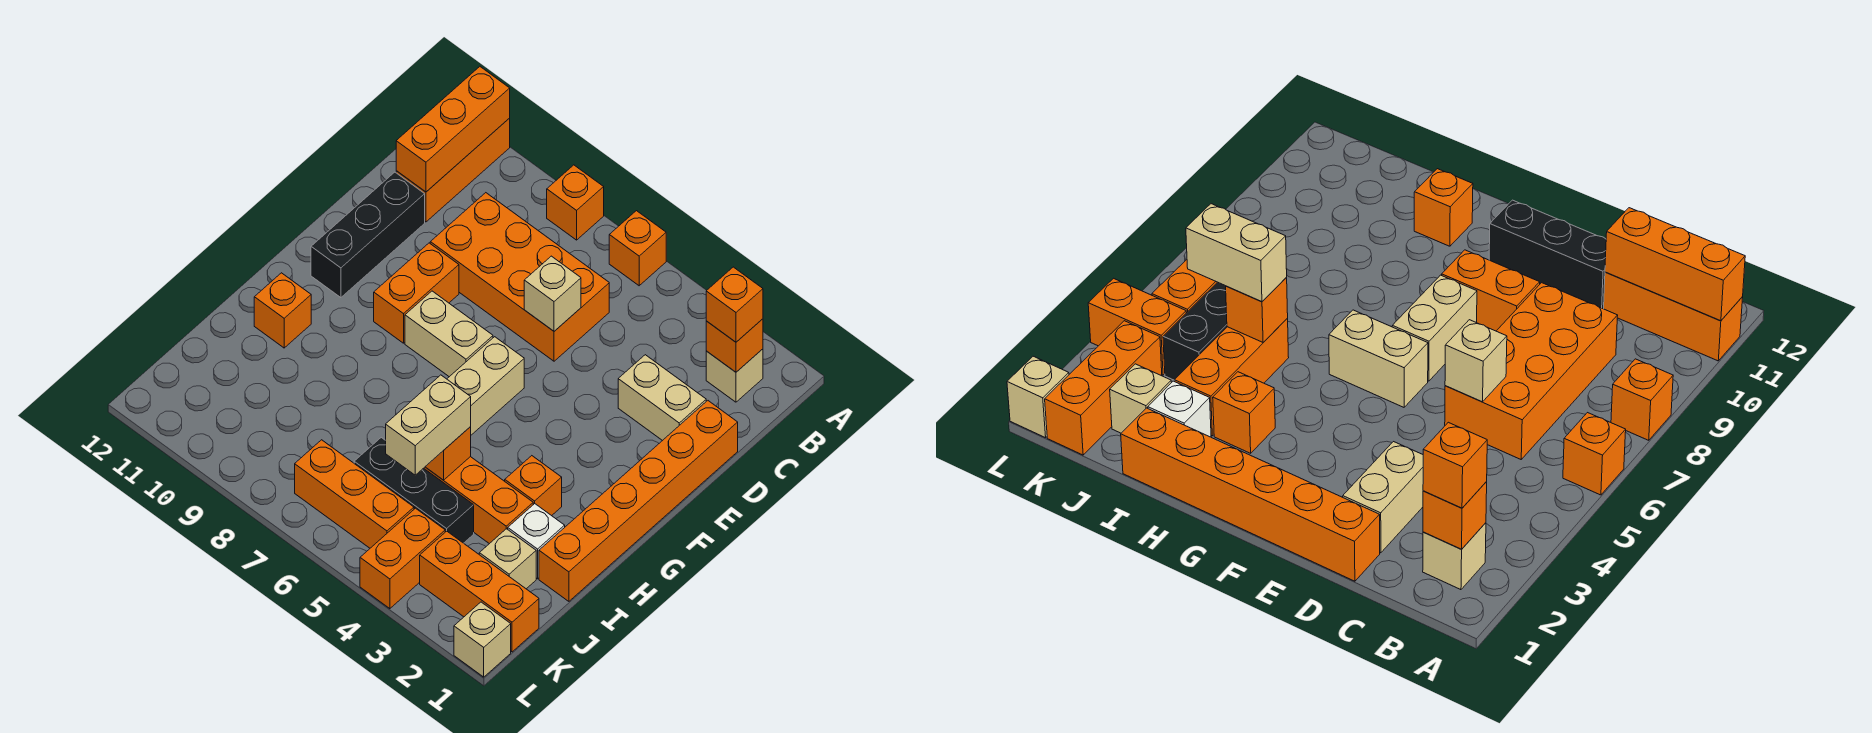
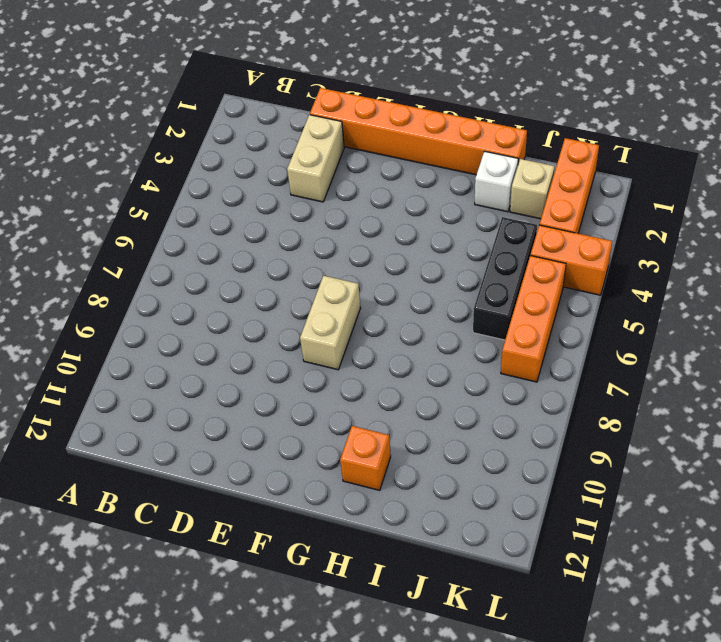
none -> orange 1x1 brick [609,211,666,286]
none -> orange 1x1 brick [547,165,604,240]
none -> orange 1x3 brick [396,118,510,222]

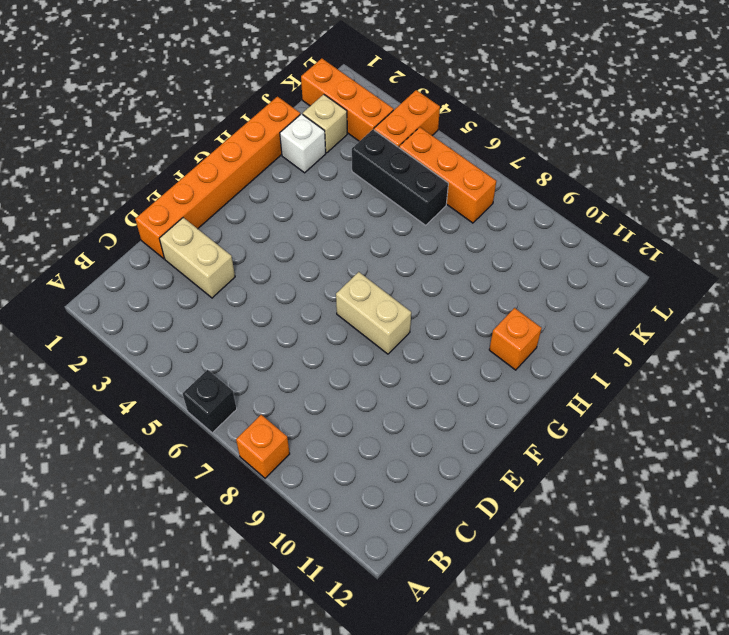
black 1x1 brick [183,370,237,433] -> orange 1x1 brick [609,211,666,286]
none -> orange 1x3 brick [396,118,510,222]
none -> tan 1x1 brick [706,349,763,402]
none -> orange 2x4 brick [430,193,609,361]

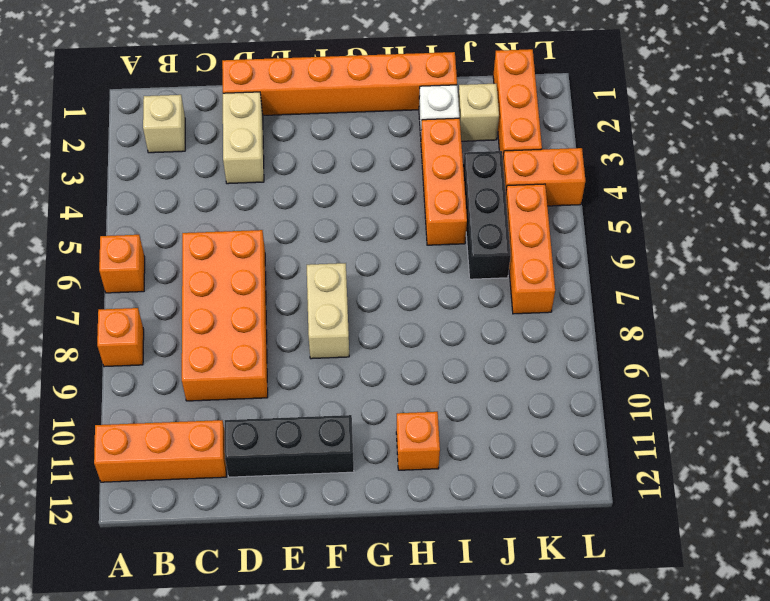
none -> orange 1x2 brick [374,243,459,343]
none -> tan 1x2 brick [447,337,524,435]
none -> orange 1x1 brick [505,456,562,516]

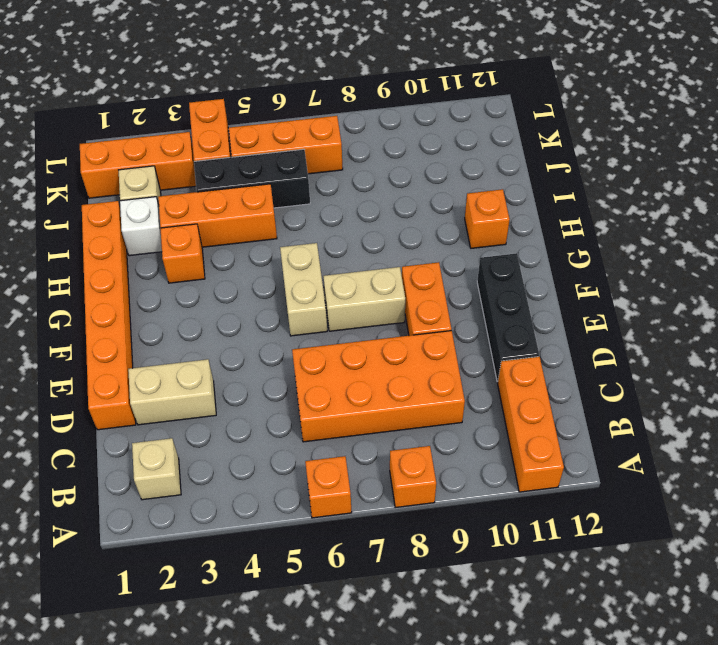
none -> tan 1x1 brick [454,602,511,677]
none -> orange 1x3 brick [396,67,510,192]
none -> orange 1x1 brick [706,319,763,372]

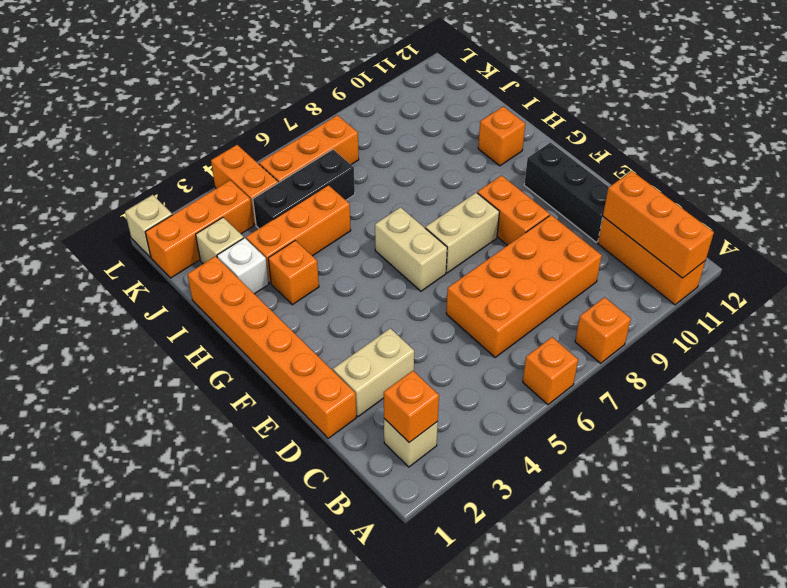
none -> tan 1x1 brick [524,256,581,331]
none -> orange 1x1 brick [425,427,471,480]
none -> orange 1x1 brick [706,267,763,342]

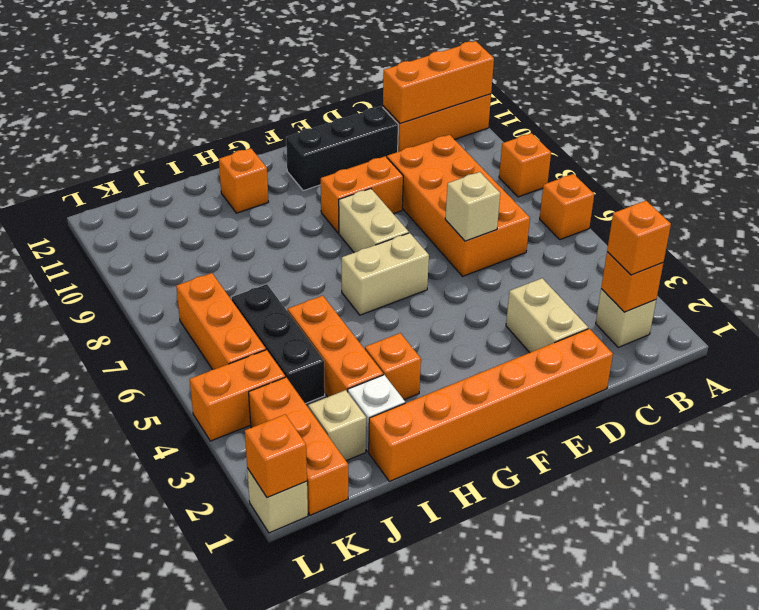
orange 1x1 brick [245,415,307,497] -> orange 1x1 brick moved to [425,427,471,480]
none -> tan 1x2 brick [386,375,471,475]

